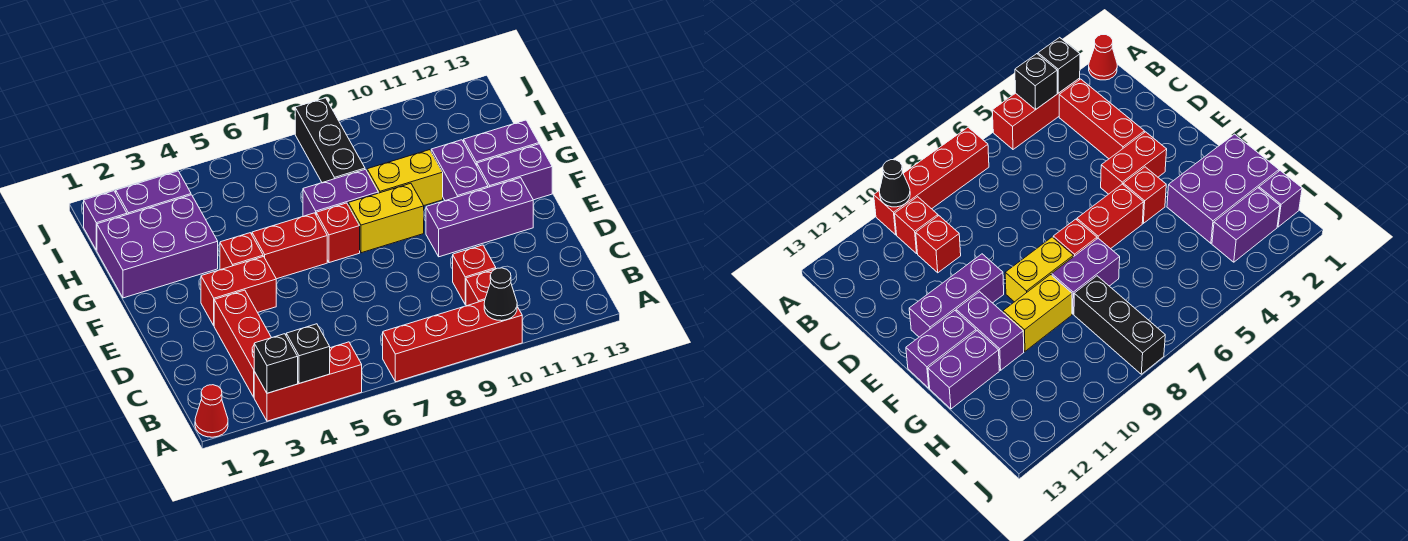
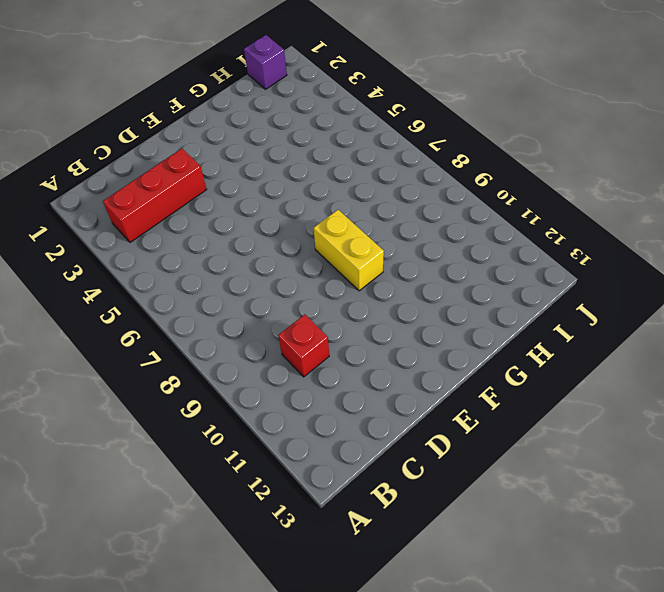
none -> red 1x1 cone [195,385,228,437]
none -> red 1x3 brick [254,342,362,421]
none -> red 1x4 brick [383,300,522,382]

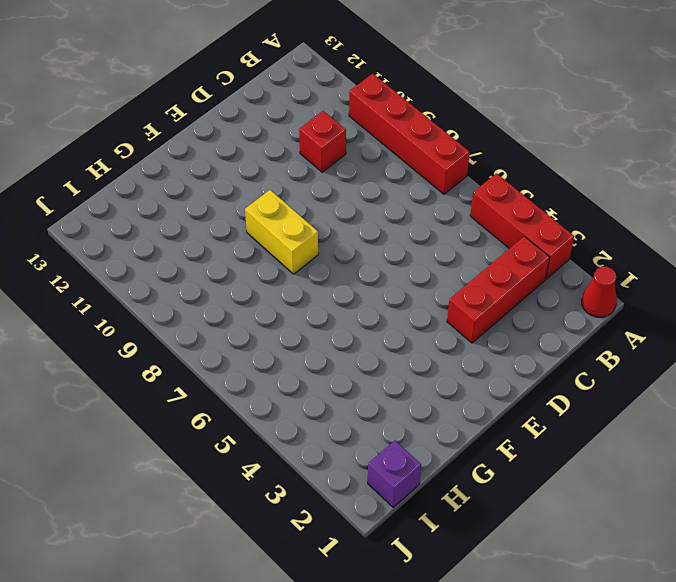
none -> red 1x1 brick [466,269,495,306]
none -> red 1x2 brick [201,256,276,325]
none -> purple 1x3 brick [426,178,533,257]

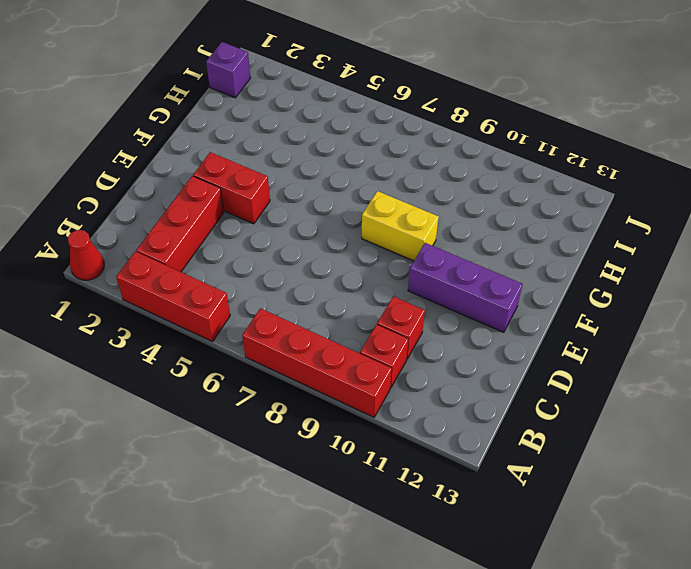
none -> red 1x1 brick [220,233,263,270]
none -> red 1x2 brick [252,213,327,279]
none -> red 1x1 brick [316,203,360,263]

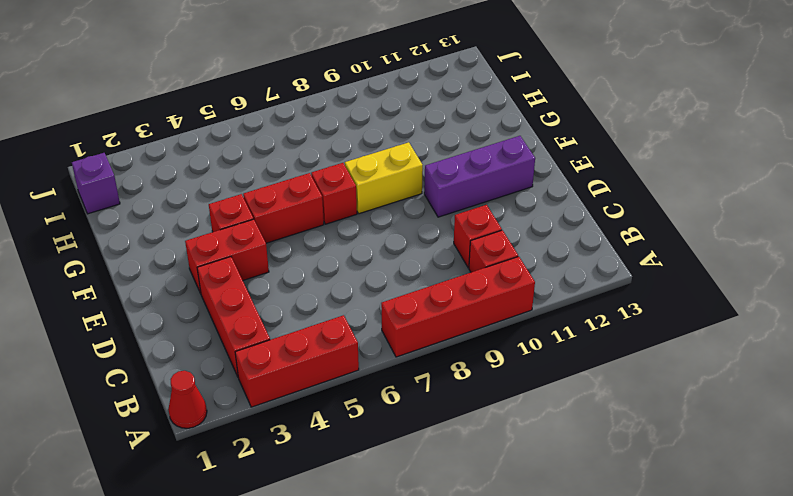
none -> purple 1x2 brick [431,140,488,201]
none -> purple 1x2 brick [477,144,552,200]
none -> purple 2x3 brick [97,195,218,298]

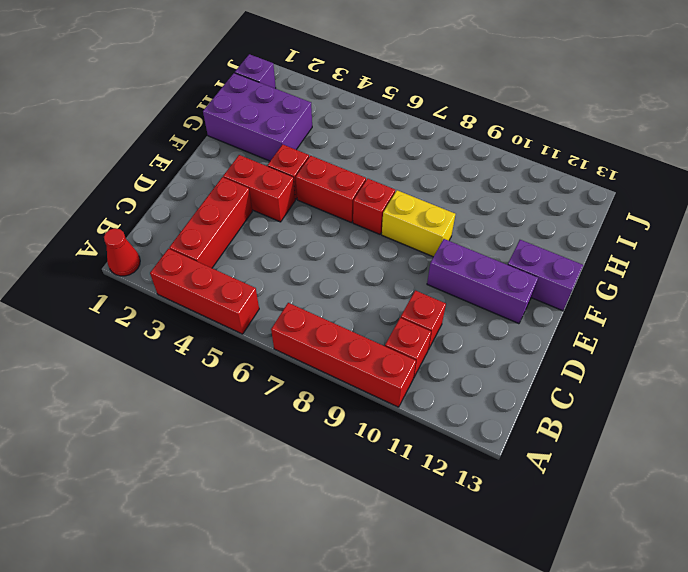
none -> purple 1x2 brick [431,140,488,201]
none -> purple 1x2 brick [303,169,378,216]
none -> yellow 1x2 brick [367,150,443,205]

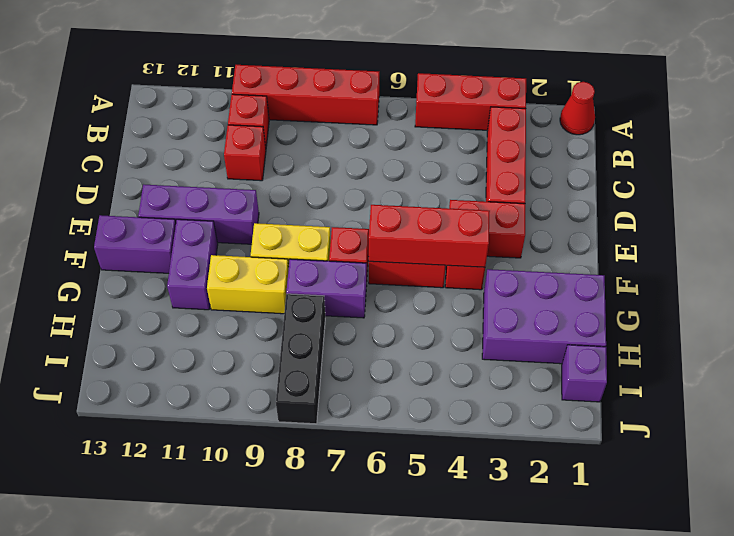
red 1x3 brick [369,205,490,267] -> none
none -> purple 1x2 brick [464,120,539,166]
none -> purple 1x2 brick [116,171,191,215]
none -> black 1x1 brick [254,334,298,393]

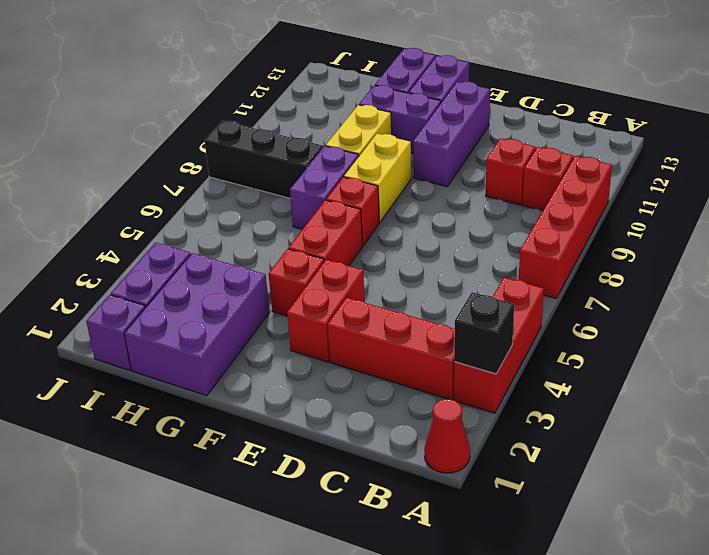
none -> black 1x1 brick [286,324,330,384]
none -> black 1x1 cone [484,268,517,321]

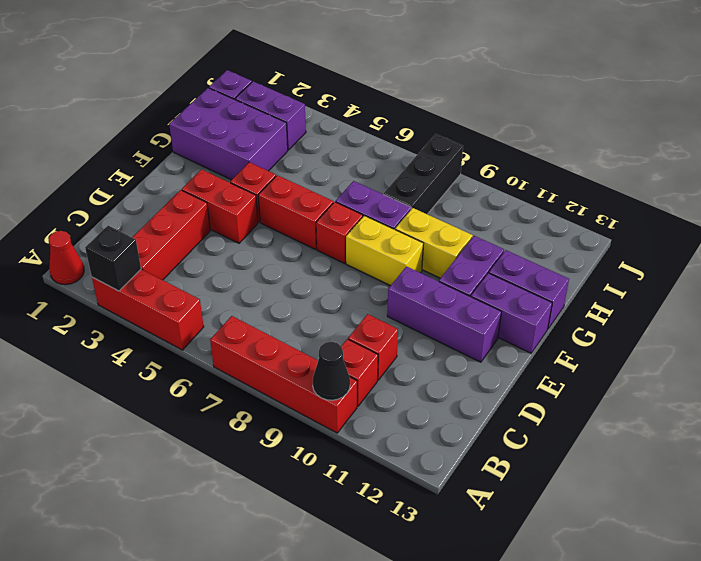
none -> black 1x1 brick [286,324,330,384]

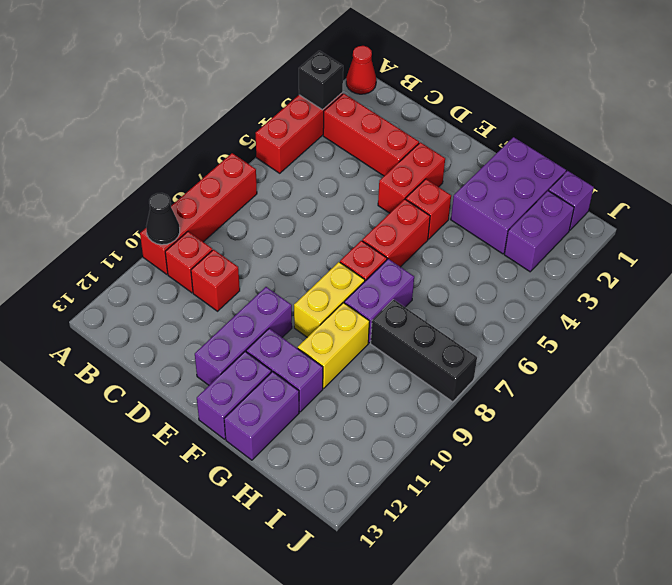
none -> black 1x1 brick [286,324,330,384]

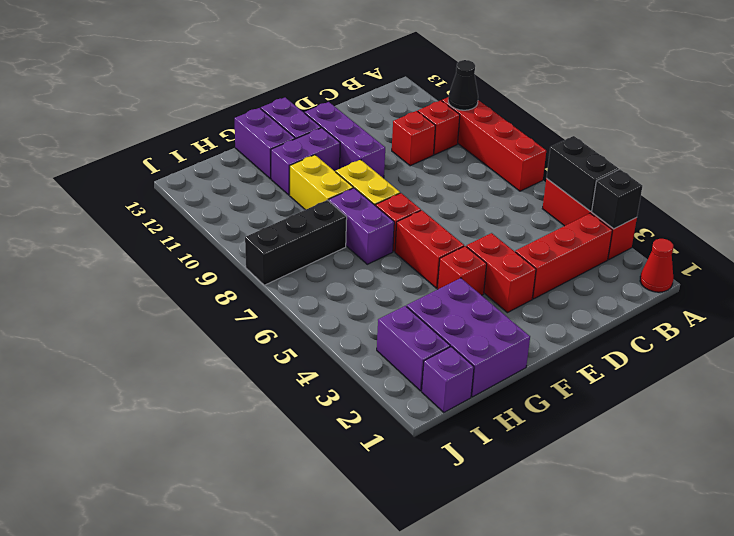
black 1x2 brick [546,136,619,211] -> black 1x1 brick [286,324,330,384]

